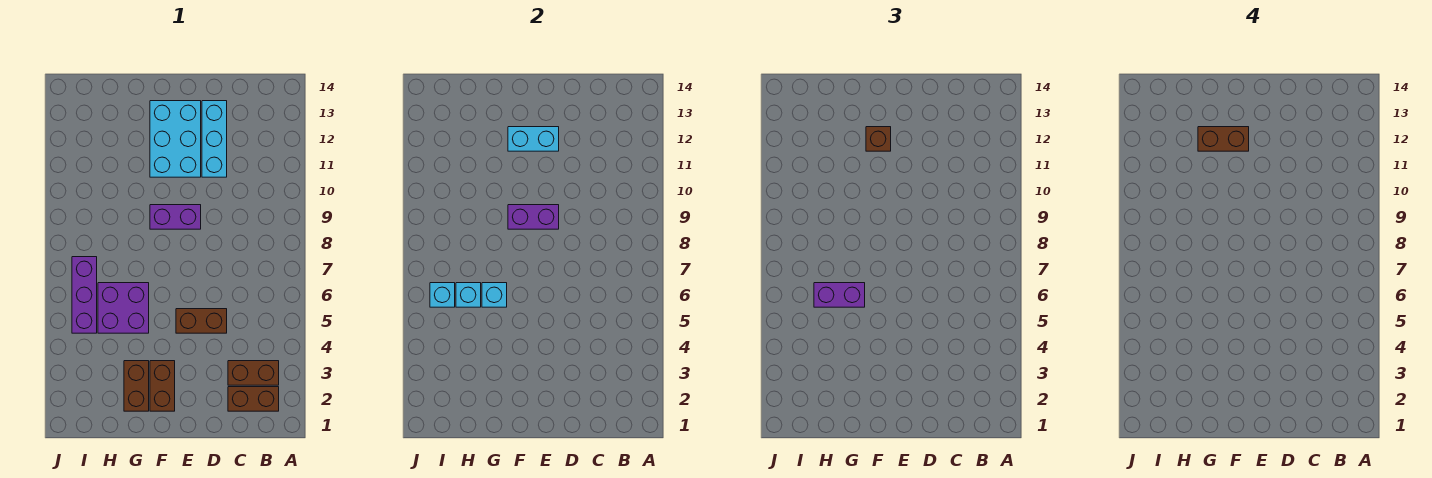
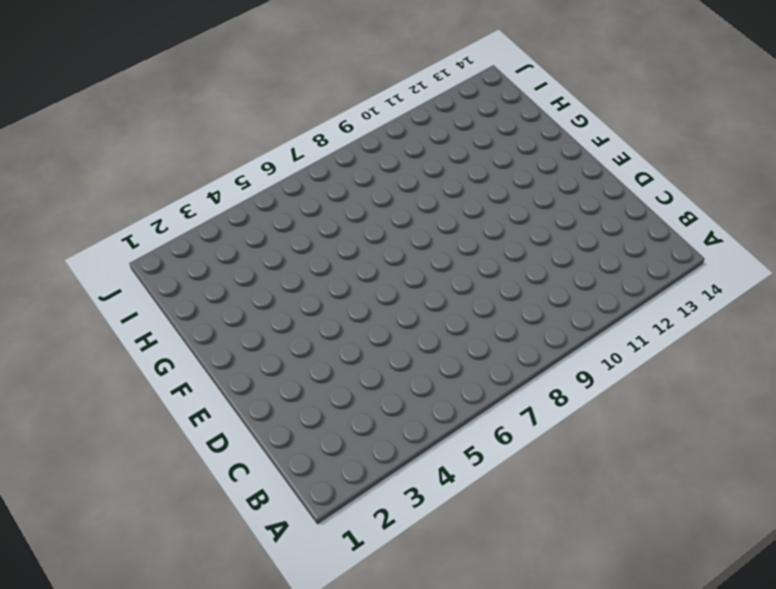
none -> brown 1x2 brick [228,387,279,411]
none -> brown 1x2 brick [228,361,279,385]
none -> brown 1x2 brick [176,309,227,333]

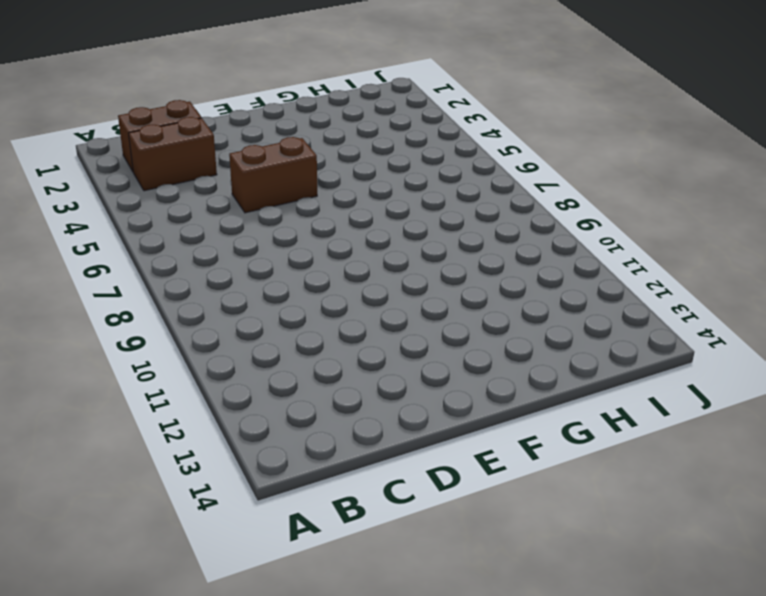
none -> cyan 1x3 brick [202,101,227,177]
none -> purple 1x2 brick [150,205,201,229]
none -> cyan 2x3 brick [150,101,201,177]

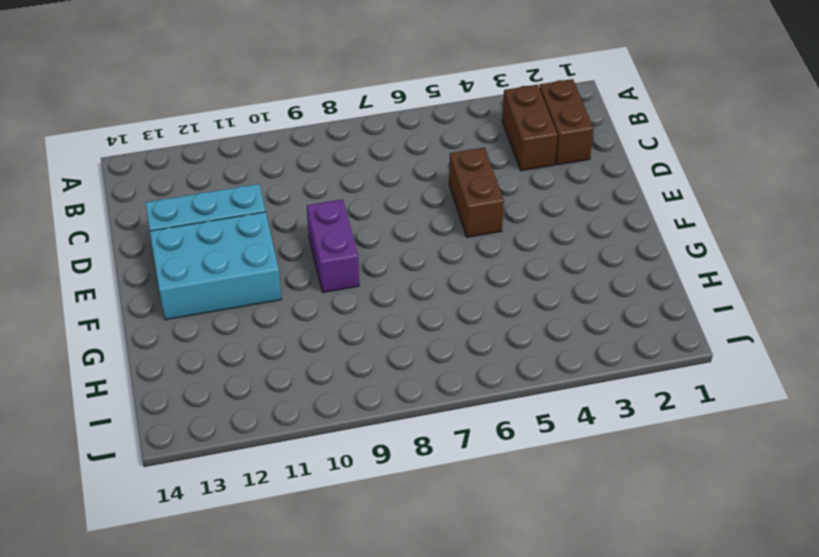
none -> brown 1x2 brick [150,361,175,411]
none -> brown 1x2 brick [124,361,149,411]
none -> purple 2x2 brick [98,283,149,333]

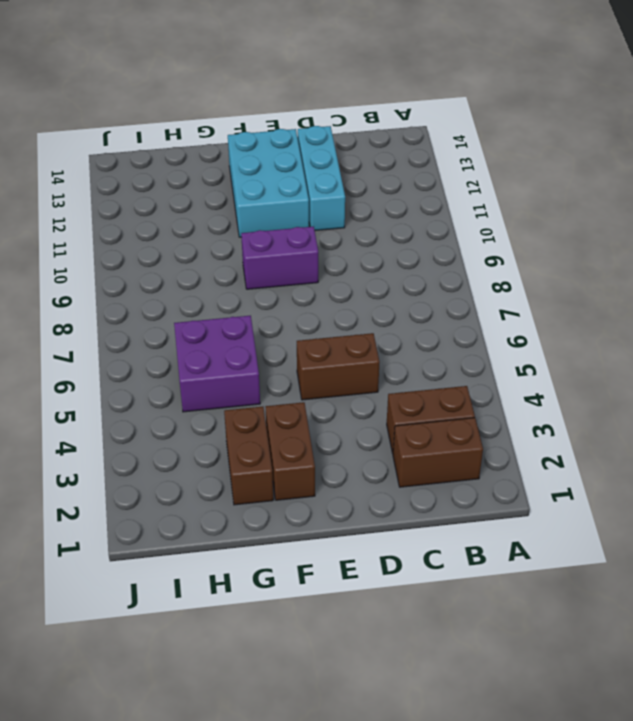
none -> purple 1x3 brick [72,257,97,333]
none -> purple 1x2 brick [508,205,559,229]
none -> cyan 1x2 brick [508,127,559,151]

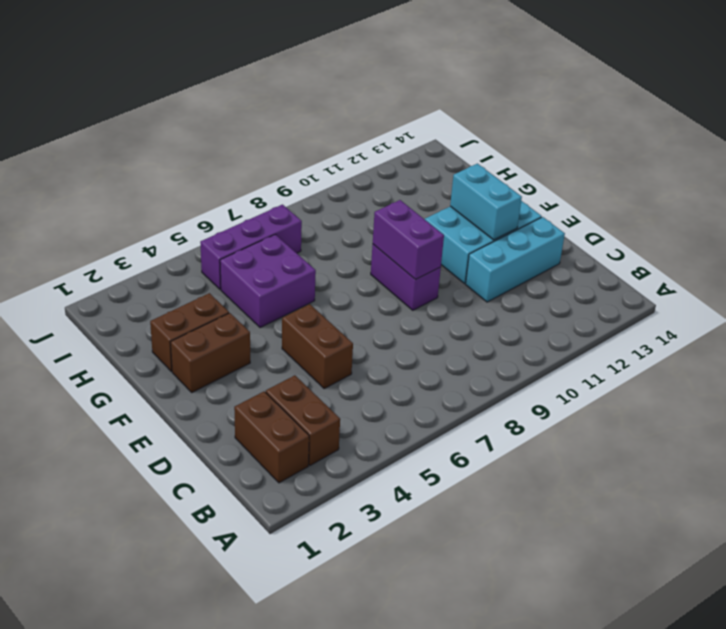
none -> cyan 1x1 brick [482,283,507,307]
none -> cyan 1x1 brick [456,283,481,307]
none -> cyan 1x1 brick [430,283,455,307]

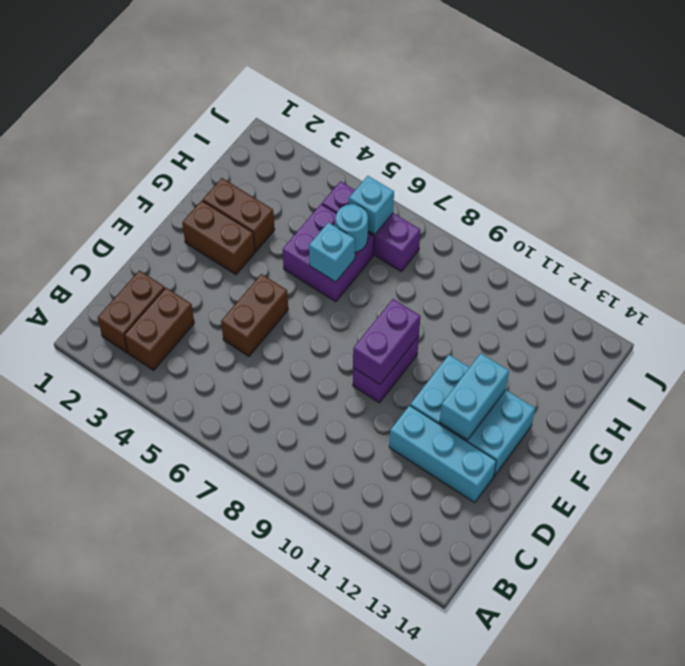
cyan 1x1 round brick [336,204,368,252] -> cyan 1x1 brick [456,283,481,307]
none -> brown 1x1 brick [866,127,891,151]
none -> purple 1x2 brick [814,283,865,307]
none -> brown 1x2 brick [1198,127,1249,151]

